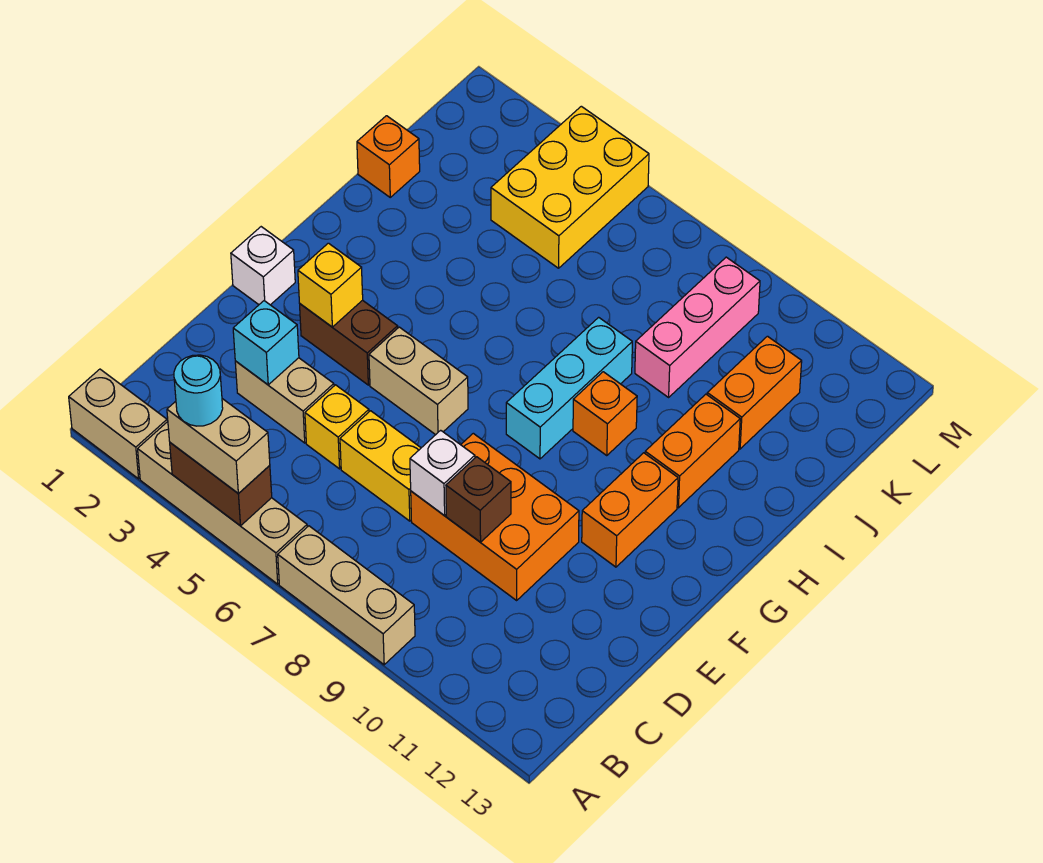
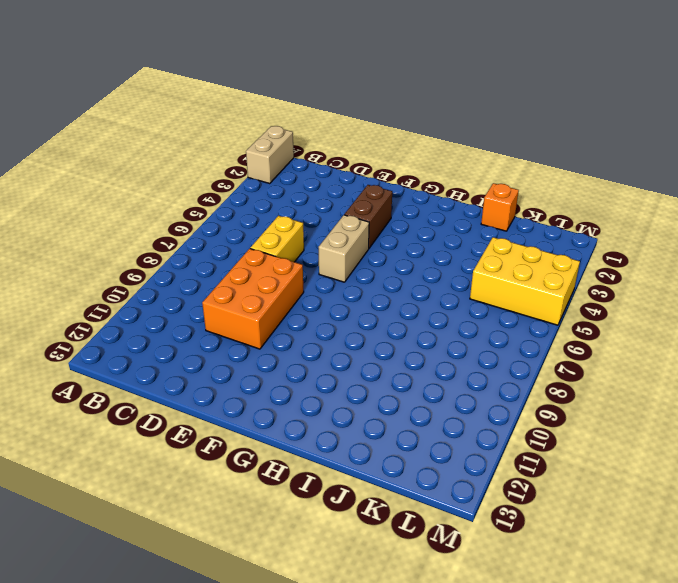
none -> tan 1x4 brick [138,422,307,584]
none -> tan 1x3 brick [278,526,415,665]
none -> tan 1x2 brick [235,358,334,443]

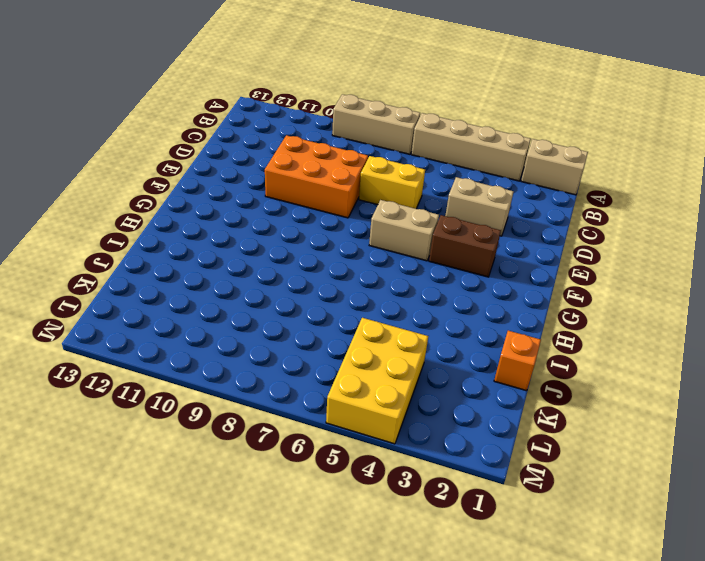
none -> yellow 1x1 brick [305,385,369,469]
none -> white 1x1 brick [231,227,295,305]
none -> orange 1x2 brick [582,453,678,567]

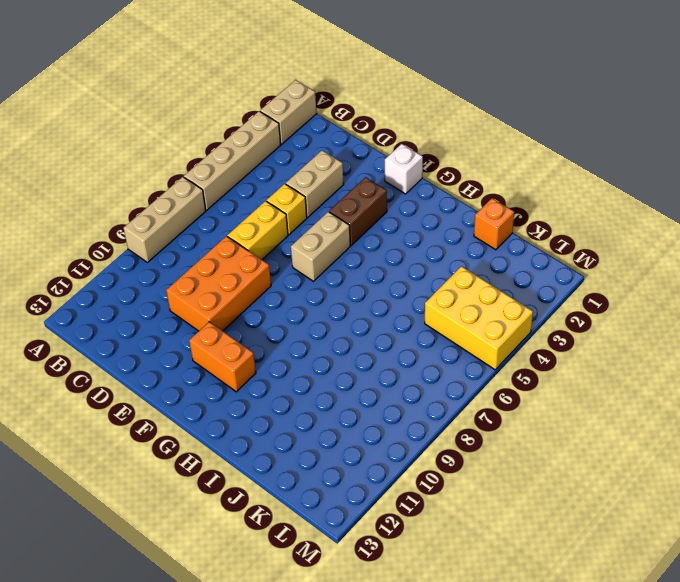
none -> cyan 1x3 brick [506,317,632,459]
none -> orange 1x1 brick [573,372,637,456]
none -> orange 1x2 brick [645,394,740,508]

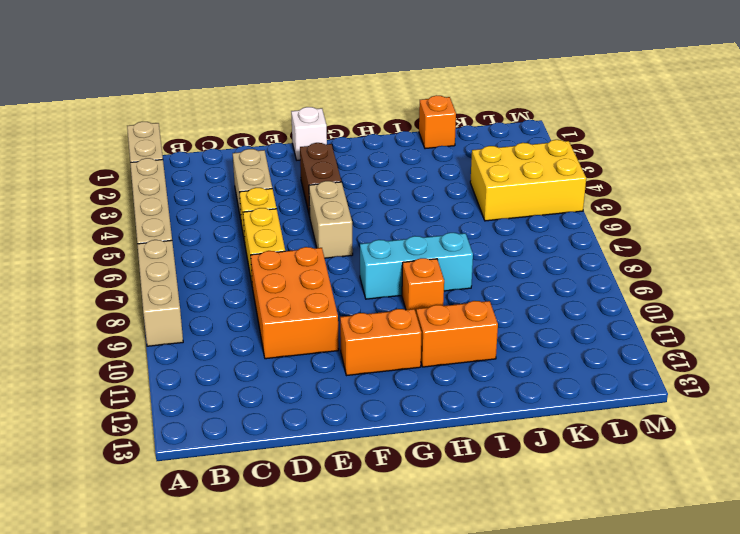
none -> pink 1x3 brick [635,257,760,397]
none -> orange 1x2 brick [707,336,802,449]
none -> brown 1x2 brick [170,443,272,526]

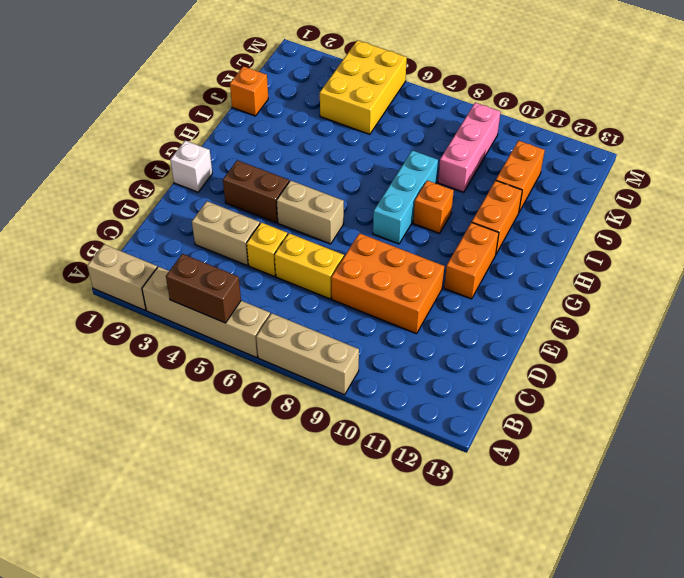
none -> cyan 1x1 brick [233,301,299,385]
none -> white 1x1 brick [410,430,475,516]
none -> brown 1x1 brick [446,457,511,542]

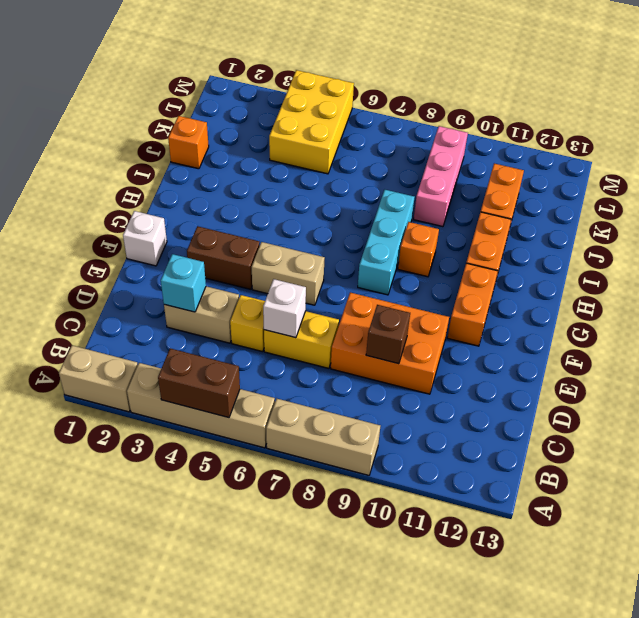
white 1x1 brick [263,279,306,338] -> white 1x1 brick moved to [410,430,475,516]
none -> yellow 1x1 brick [298,243,363,327]
none -> tan 1x2 brick [167,399,270,494]
none -> cyan 1x1 round brick [174,355,223,426]

